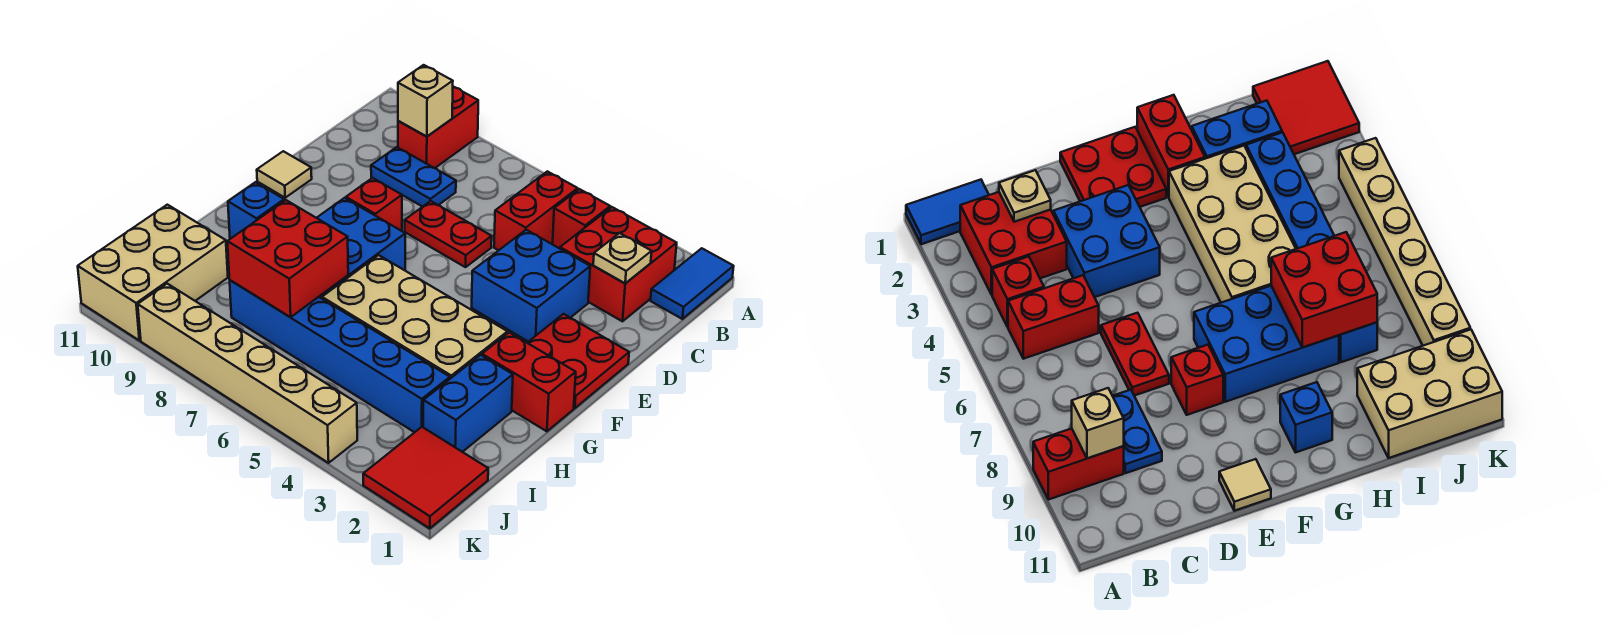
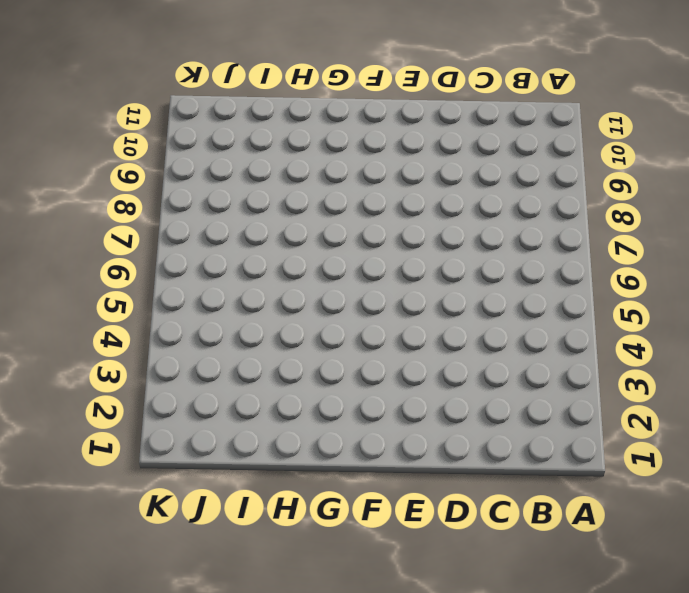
none -> blue 1x2 tile [651,248,734,319]
none -> red 1x2 brick [398,87,478,168]
none -> red 2x2 brick [560,207,677,321]

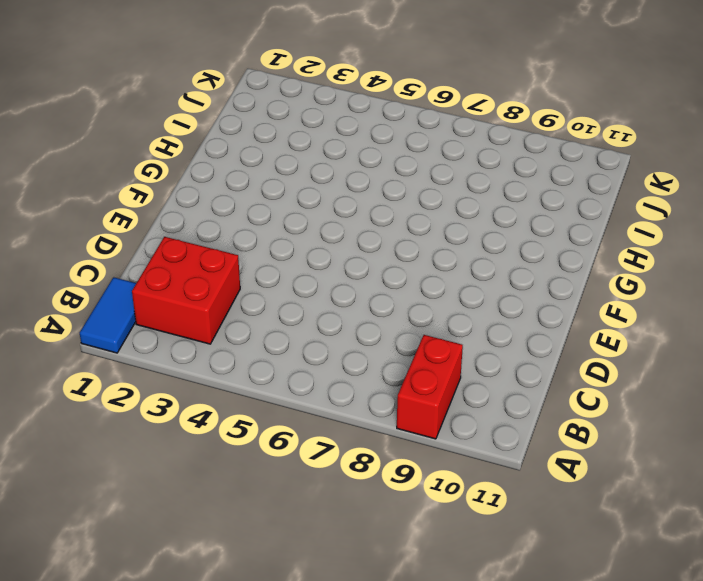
none -> red 1x1 brick [553,189,610,249]
none -> red 1x2 brick [494,171,578,250]
none -> blue 1x2 plate [371,147,456,207]

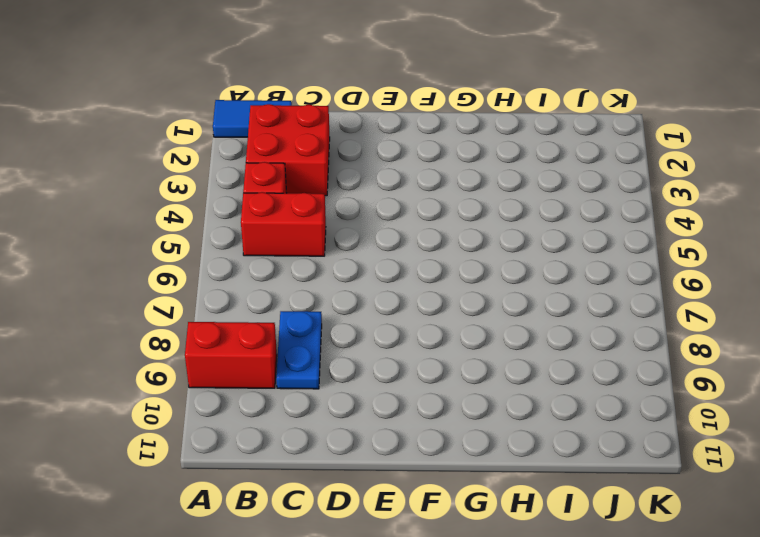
none -> blue 2x2 brick [472,230,590,342]
none -> red 1x2 plate [405,201,492,267]
none -> red 2x2 plate [527,314,629,408]

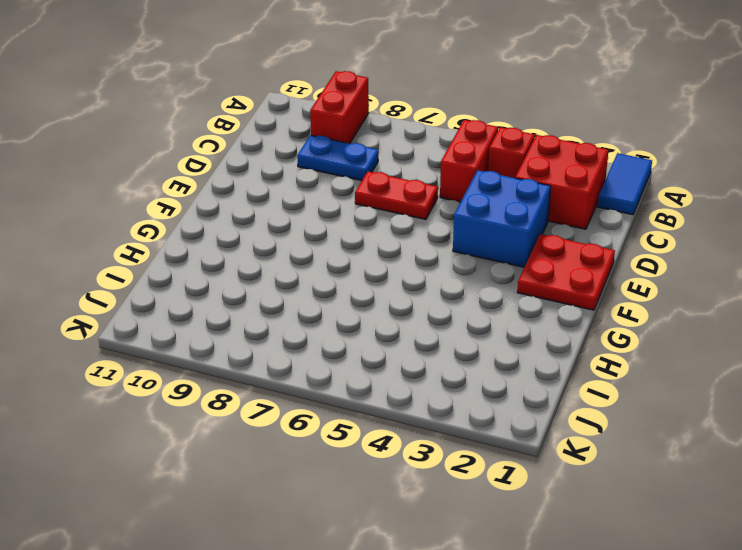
none -> red 1x1 brick [346,178,402,231]
none -> tan 1x1 tile [257,151,312,198]
none -> blue 2x3 brick [317,198,405,298]

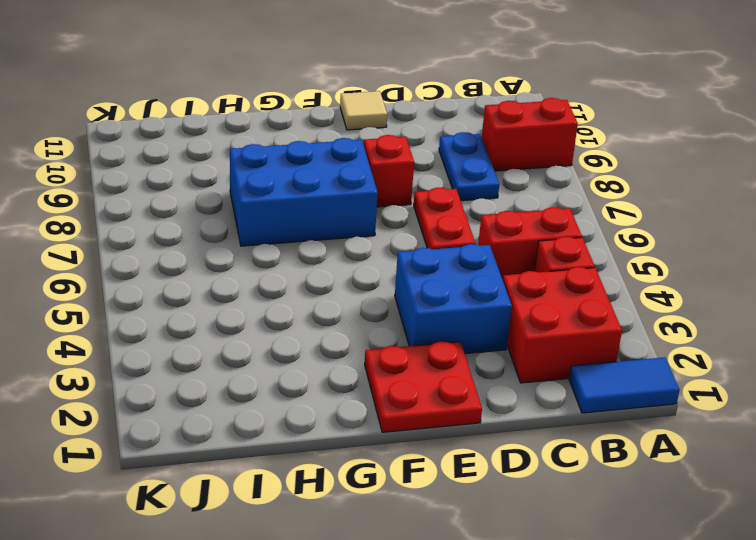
none -> red 1x2 brick [482,332,576,431]
none -> tan 2x4 brick [322,255,508,379]
none -> blue 1x1 brick [228,182,284,239]

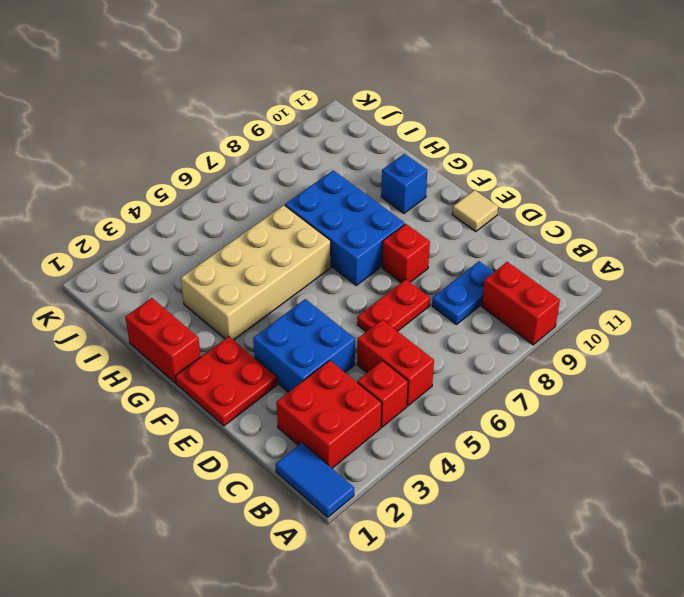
red 1x2 brick [125,298,201,383] -> red 1x2 brick turned to [482,332,576,431]
none -> blue 1x2 brick [423,355,513,452]
none -> blue 1x6 brick [230,280,450,432]
none -> tan 2x3 brick [78,205,228,341]

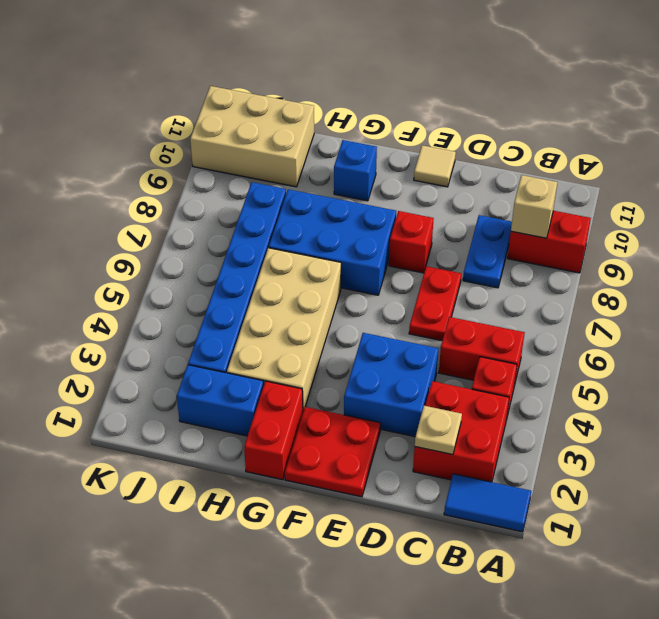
none -> red 2x2 tile [363,427,488,529]
none -> tan 1x6 brick [138,284,357,463]
none -> red 2x2 brick [227,200,348,317]

